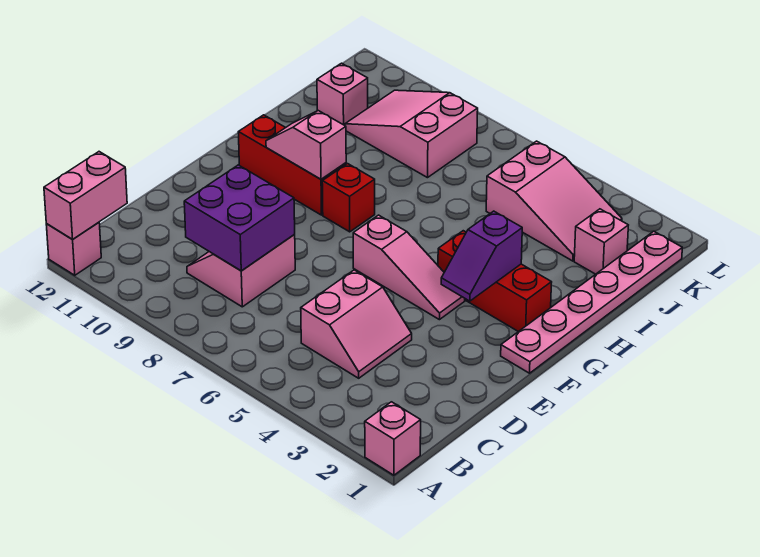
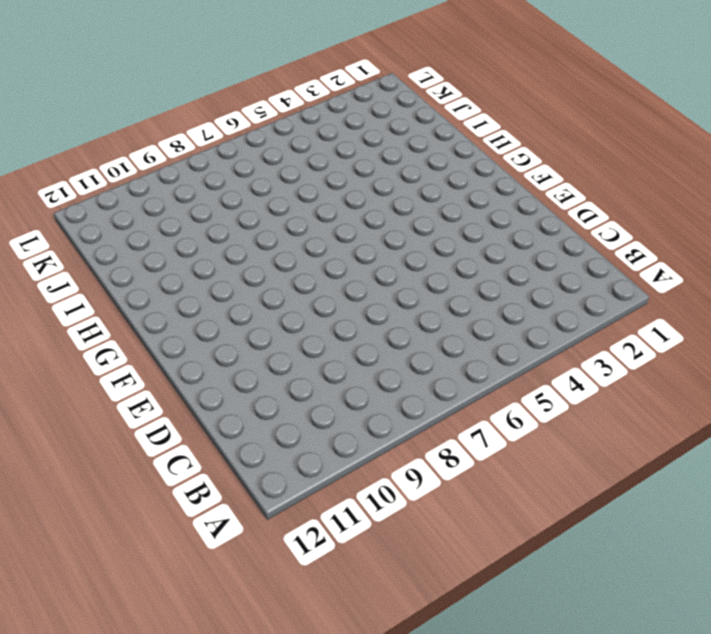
none -> pink 1x1 brick [365,402,421,475]
none -> pink 1x1 brick [46,222,101,275]
none -> pink 2x2 slope [301,270,412,378]

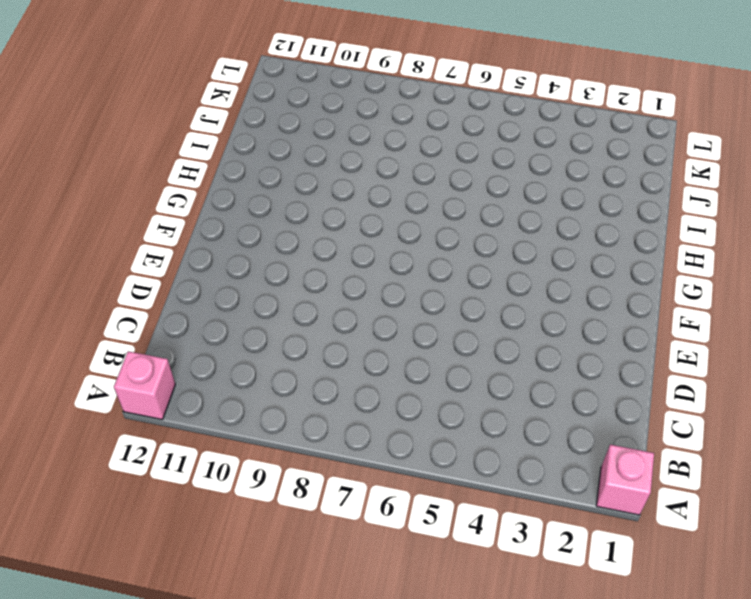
none -> pink 2x2 slope [301,270,412,378]
none -> pink 2x2 slope [187,234,295,307]
none -> pink 1x6 plate [501,231,682,373]

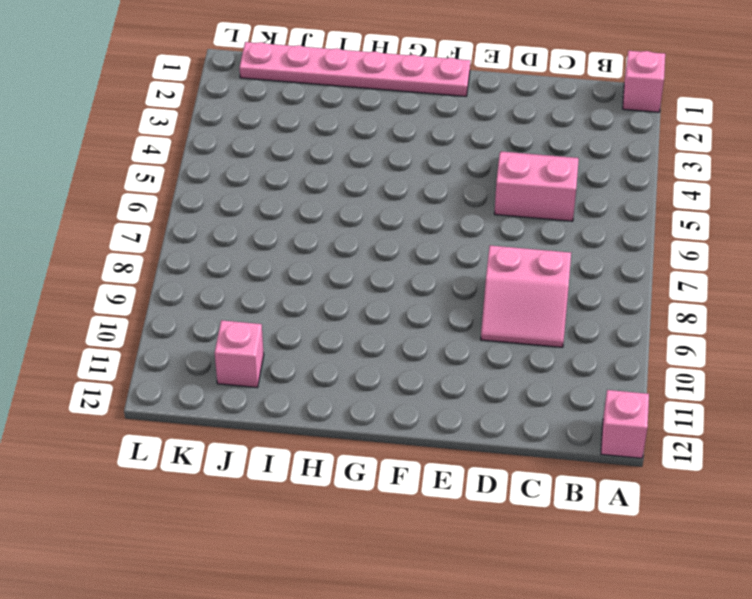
none -> pink 1x3 slope [353,215,465,320]
none -> red 1x3 brick [438,231,552,332]
none -> red 1x1 brick [322,164,375,232]

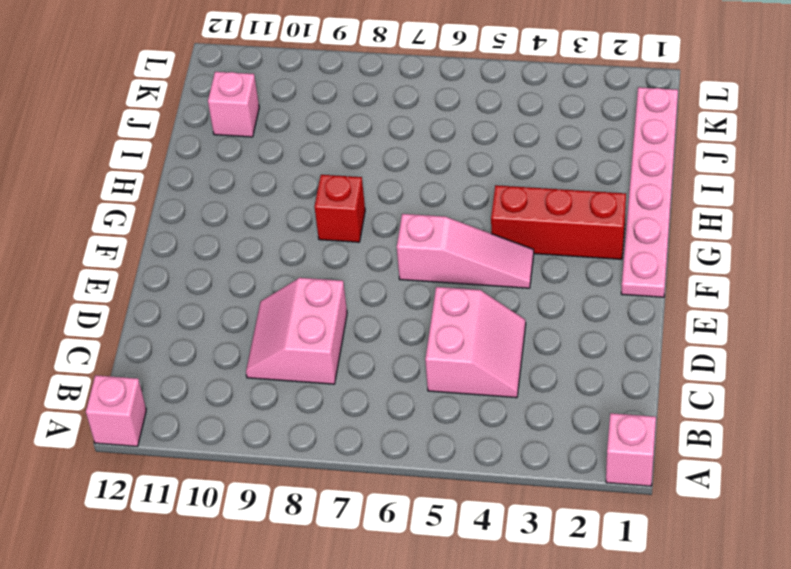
none -> red 1x3 brick [238,115,346,215]
none -> pink 1x1 brick [574,209,628,274]
none -> pink 2x3 slope [486,141,622,261]

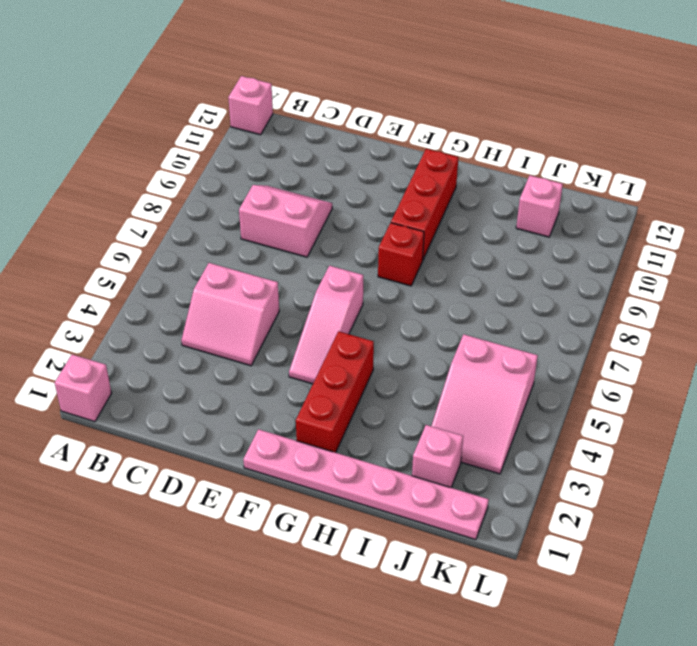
none -> pink 2x3 slope [345,90,478,178]
none -> pink 1x2 brick [44,152,127,240]
none -> purple 2x2 brick [184,165,295,271]

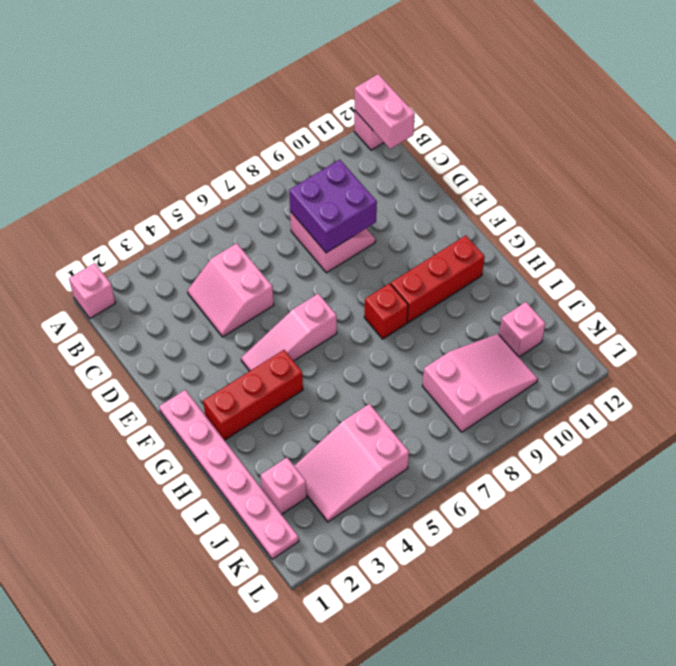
none -> purple 1x2 slope [441,211,522,301]
none -> pink 1x2 slope [266,111,346,179]

